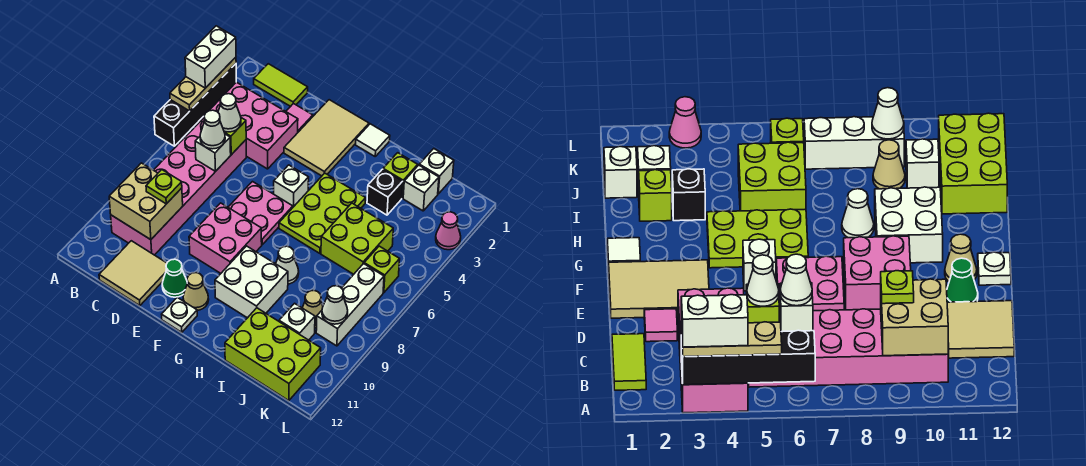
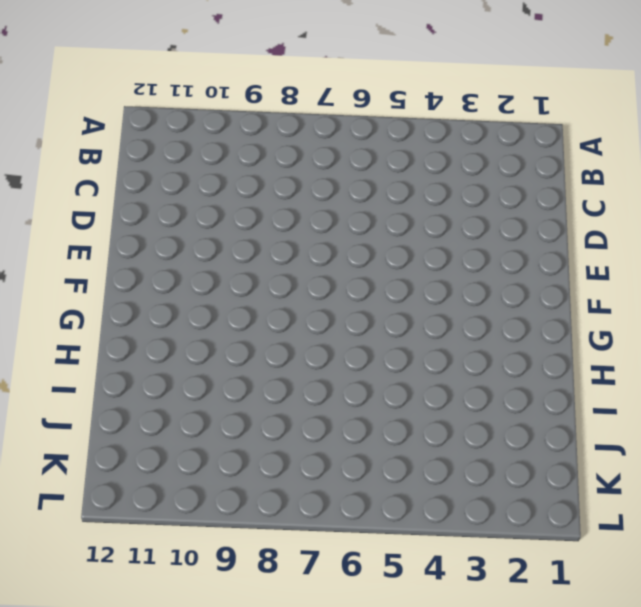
none -> pink 2x4 brick [196,82,298,169]
none -> lime 1x2 tile [254,64,308,106]
none -> pink 2x6 brick [111,118,246,255]
none -> tan 2x2 tile [99,241,167,306]

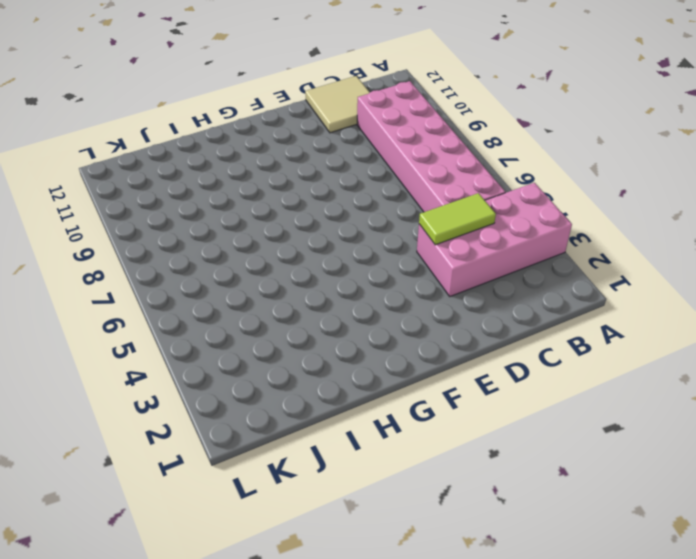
lime 1x2 tile [419,193,496,245] -> lime 1x2 tile moved to [254,64,308,106]
none -> pink 1x1 tile [286,103,313,132]
none -> tan 2x3 tile [284,100,369,176]
none -> pink 2x2 plate [228,182,293,245]
none -> pink 2x2 brick [189,203,262,273]

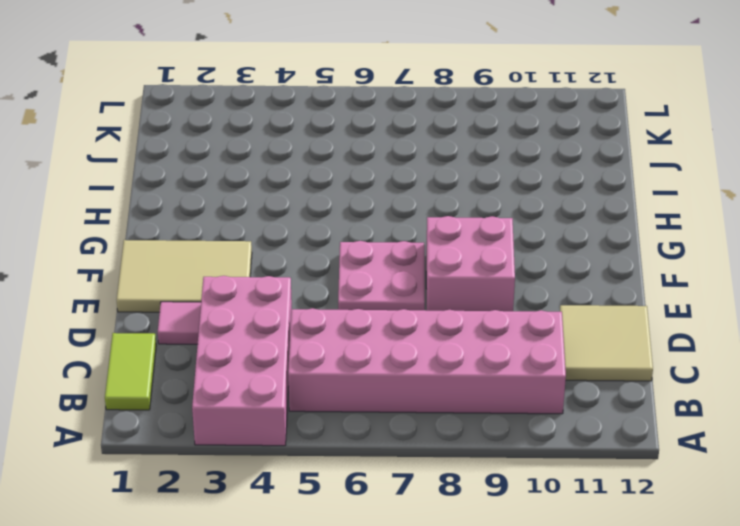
none -> green 1x1 cone [162,259,187,297]
none -> white 1x1 brick [274,165,309,207]
none -> tan 1x1 cone [183,273,209,310]
none -> white 1x1 plate [162,297,197,332]

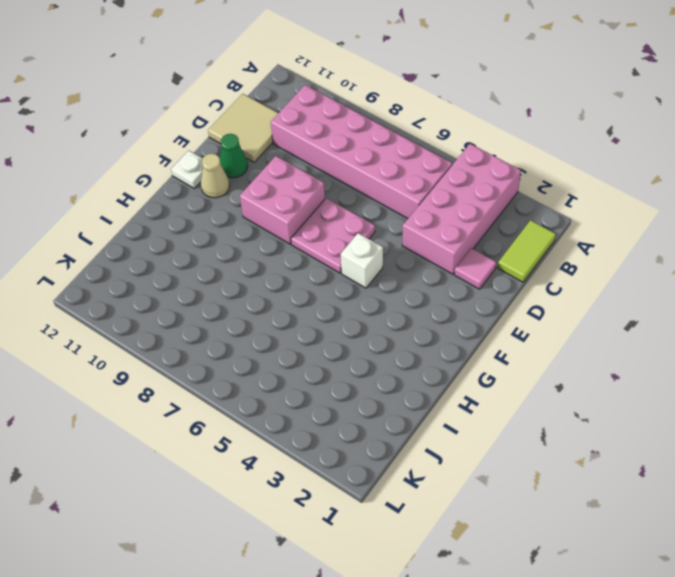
none -> tan 2x3 tile [284,100,369,176]
none -> white 1x1 tile [356,124,390,156]
none -> lime 2x3 plate [279,173,366,253]
none -> white 2x2 brick [215,246,288,318]

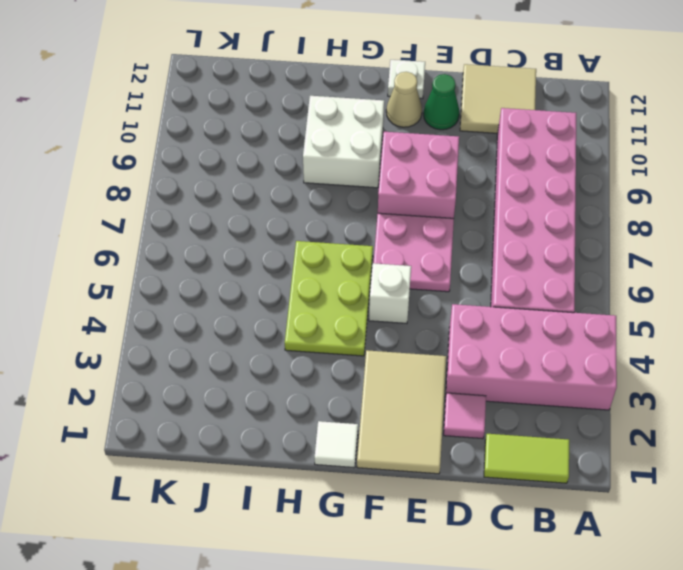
none -> white 1x1 cone [276,246,299,284]
none -> lime 1x1 brick [383,153,418,198]
none -> black 1x1 brick [367,169,403,215]
none -> lime 2x2 brick [321,203,393,274]

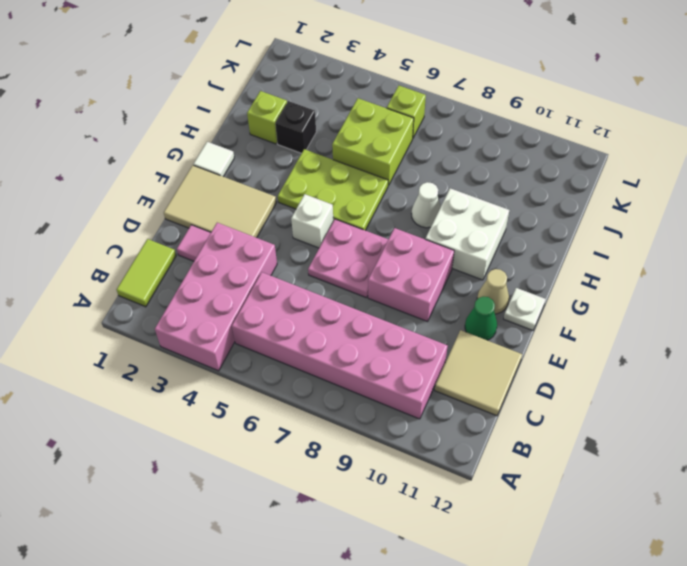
none -> lime 2x3 brick [225,308,321,401]
none -> white 1x1 brick [419,149,454,194]
none -> white 1x1 brick [403,165,439,211]
none -> tan 1x1 cone [302,291,323,328]

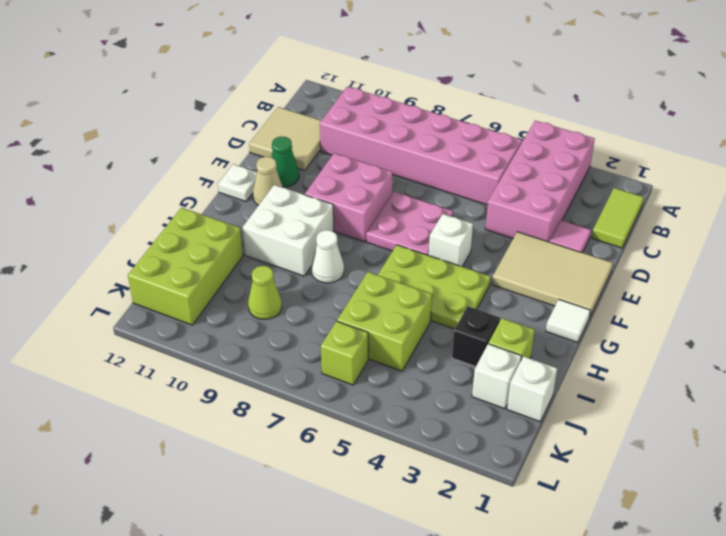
lime 1x1 cone [248,266,282,319] -> tan 1x1 cone [302,291,323,328]
none -> white 1x1 brick [279,303,315,340]
none -> white 1x3 brick [316,264,384,346]
none -> pink 1x1 cone [436,212,461,250]
none -> black 1x4 brick [154,64,236,146]

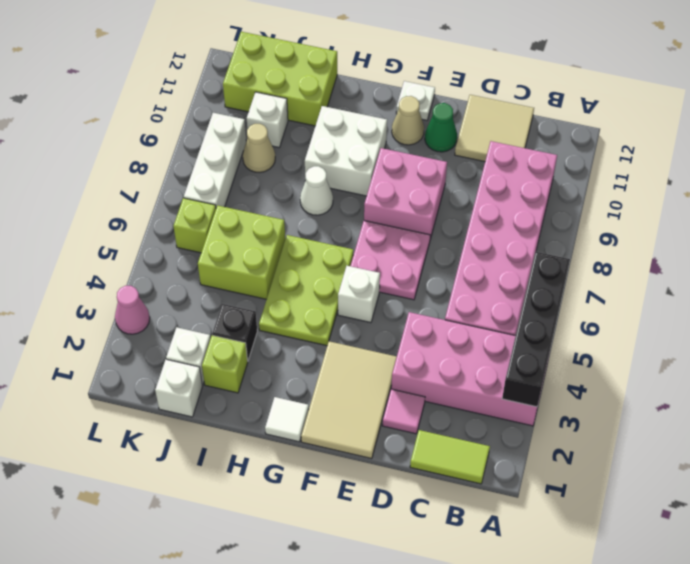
none -> tan 2x2 brick [109,163,183,240]
none -> lime 1x1 brick [225,118,246,155]
none -> white 1x1 brick [195,134,231,172]
none -> white 1x1 cone [322,286,348,324]

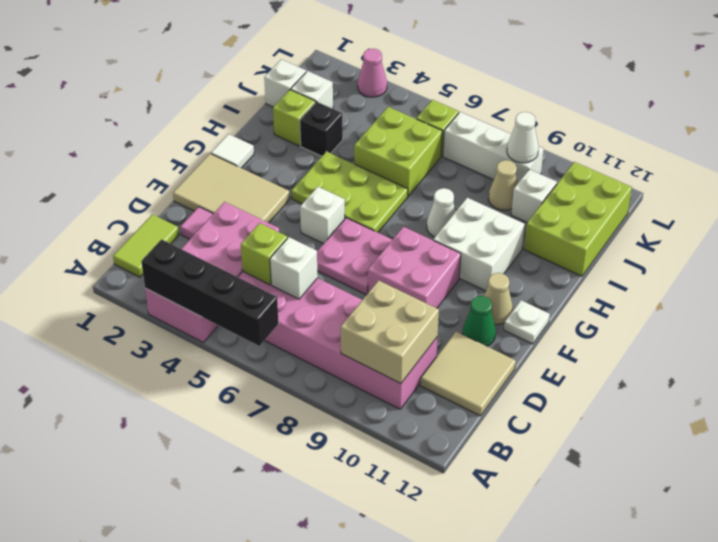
none -> tan 1x3 plate [170,57,236,111]
none -> white 1x1 cone [218,94,241,132]
none -> white 1x1 cone [200,110,225,149]
none -> lime 1x1 plate [146,170,182,204]

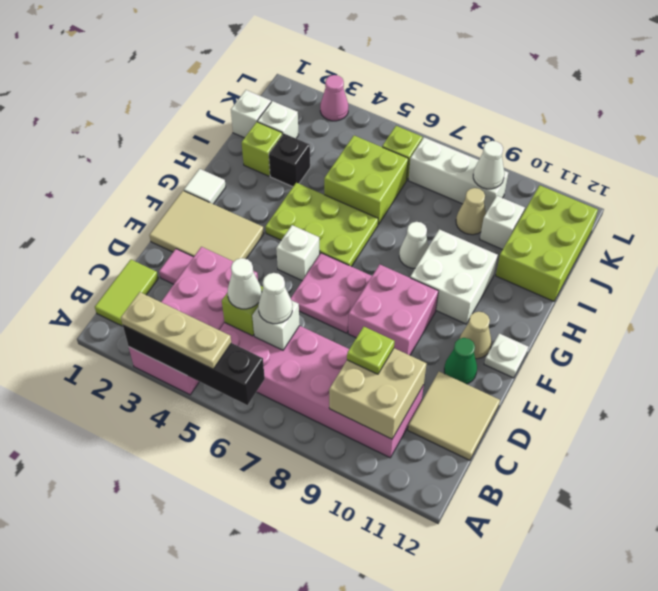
none -> white 1x2 brick [185,26,236,88]

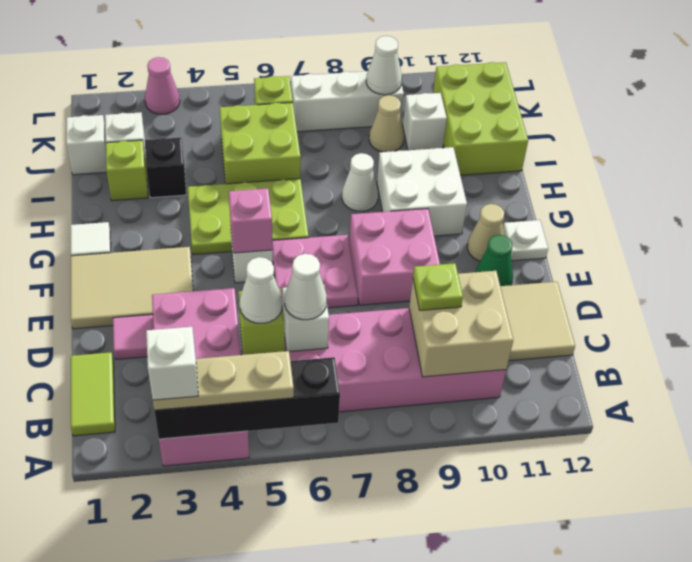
white 1x1 brick [146,327,198,400] -> white 1x2 brick [185,26,236,88]
pink 1x1 brick [229,188,273,253] -> none

